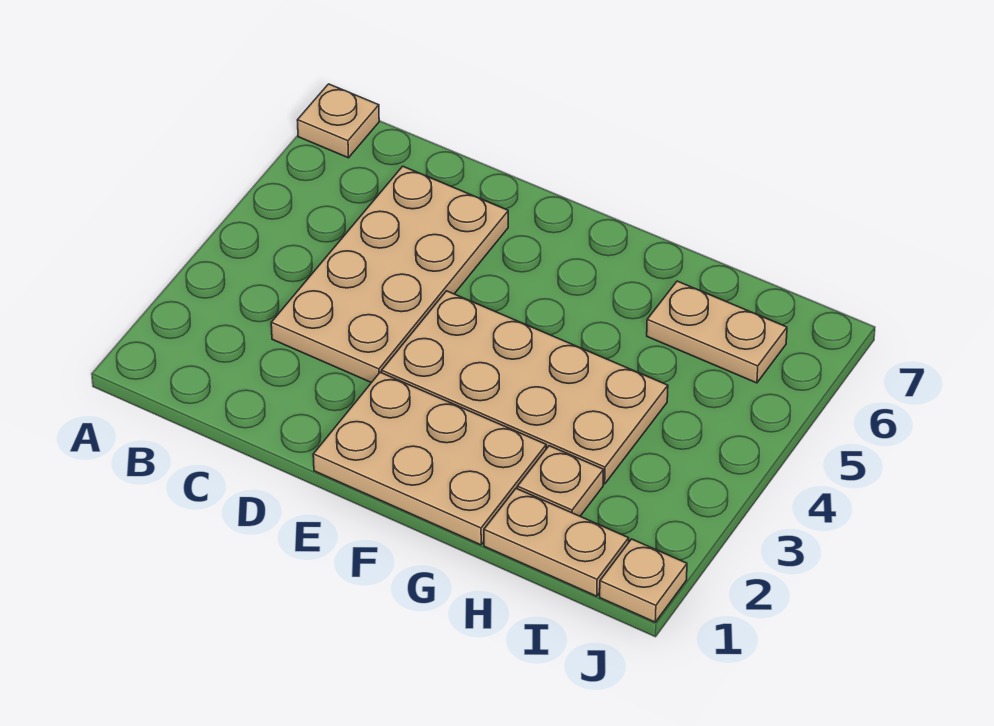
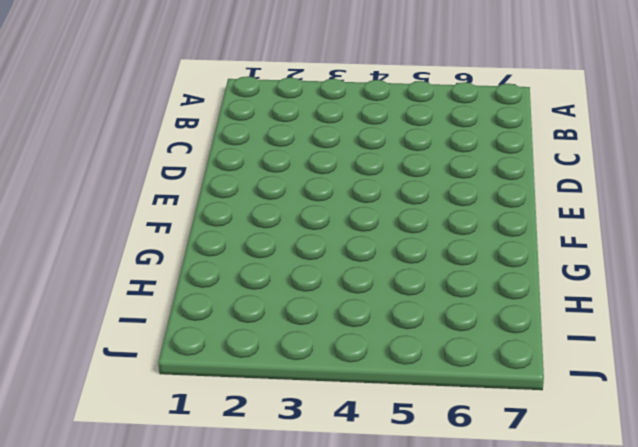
none -> tan 1x1 plate [297,84,379,158]
none -> tan 2x4 plate [271,166,508,383]

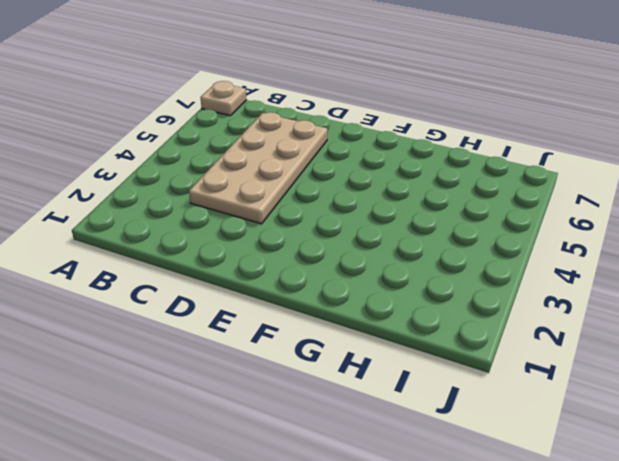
none -> tan 2x3 plate [313,372,546,545]
none -> tan 2x4 plate [382,291,668,484]

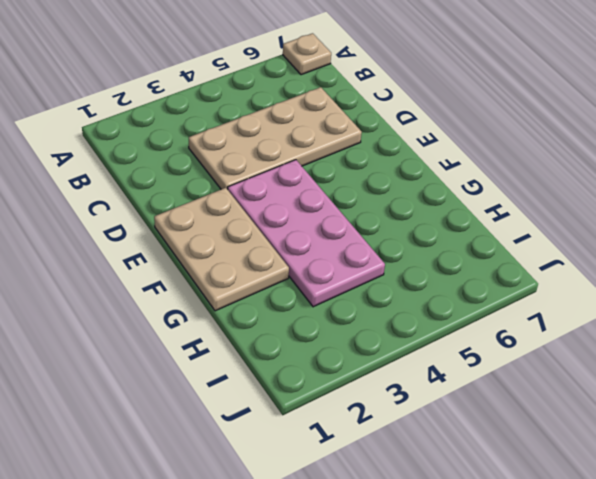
pink 2x4 plate [228,160,385,307] -> tan 2x4 plate [382,291,668,484]
none -> tan 1x2 plate [484,489,629,596]
none -> tan 1x1 plate [517,446,604,516]

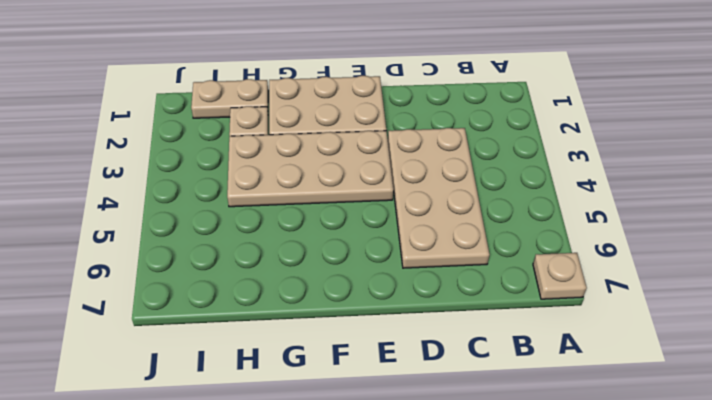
none -> tan 1x2 plate [647,281,787,383]
none -> tan 1x1 plate [600,539,687,622]

